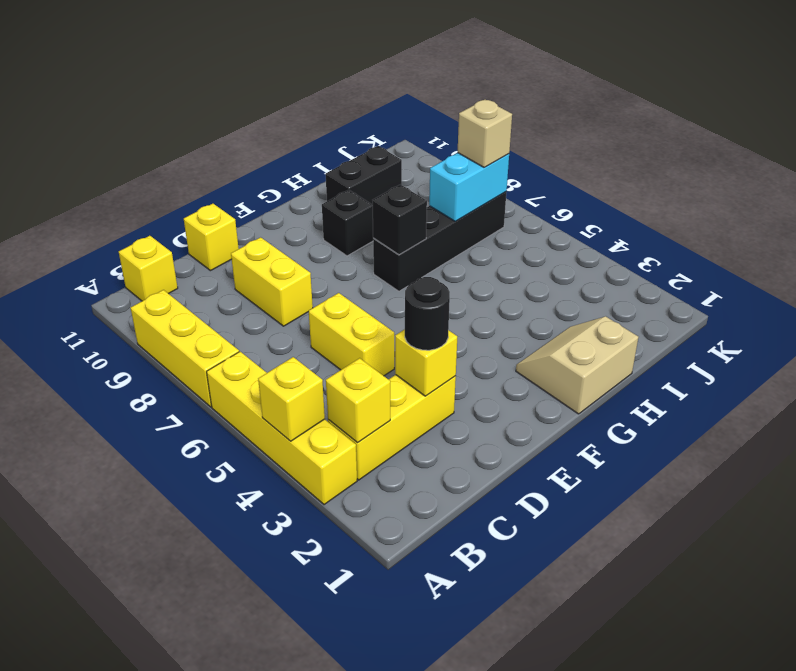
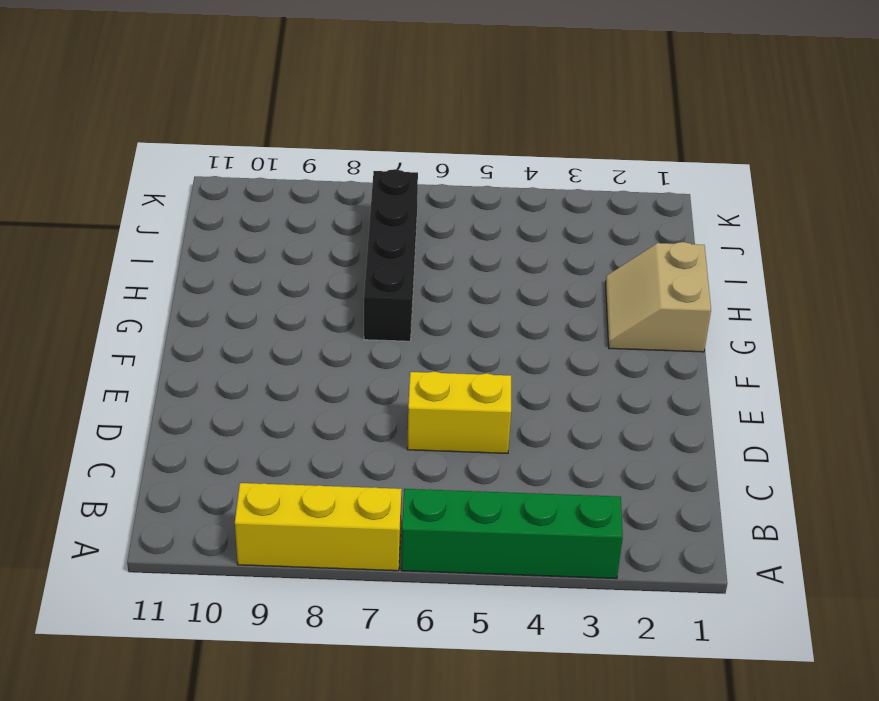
green 1x4 brick [401,489,623,579] -> yellow 1x4 brick [207,352,357,505]
none -> yellow 1x3 brick [328,375,456,480]
none -> yellow 1x1 brick [119,236,178,301]
none -> yellow 1x2 brick [231,237,313,326]

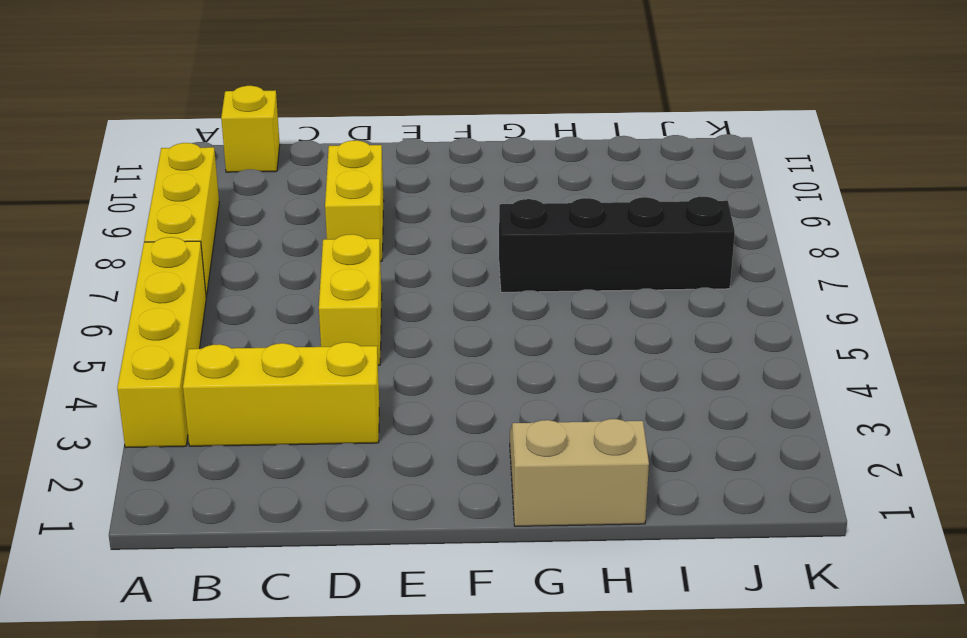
none -> yellow 1x1 brick [184,204,239,271]
none -> black 1x1 brick [322,190,373,256]
none -> black 1x2 brick [326,146,402,205]

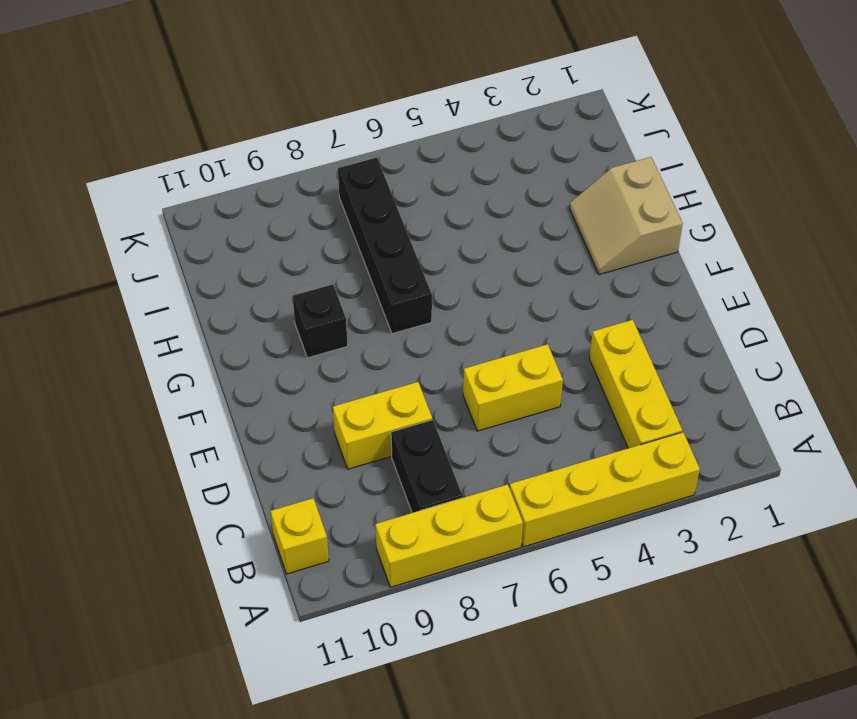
black 1x2 brick [391,420,463,513] -> black 1x2 brick moved to [326,146,402,205]
none -> yellow 1x1 brick [184,204,239,271]
none -> yellow 1x1 brick [258,357,325,441]
none -> yellow 1x1 brick [326,358,390,442]

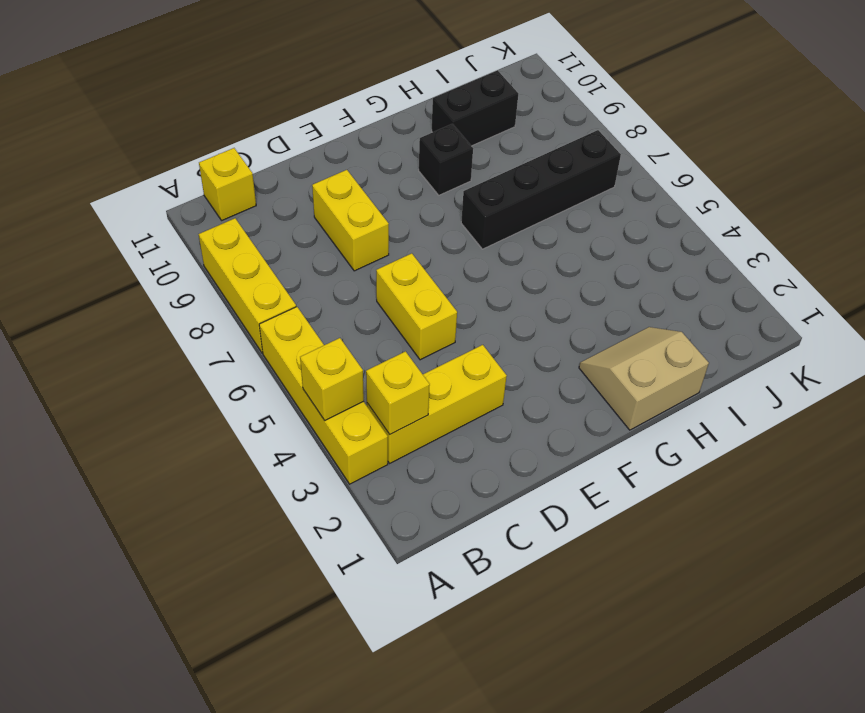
none -> yellow 1x1 brick [184,204,239,271]
none -> yellow 1x1 brick [395,329,457,396]
none -> black 1x1 brick [373,185,427,255]

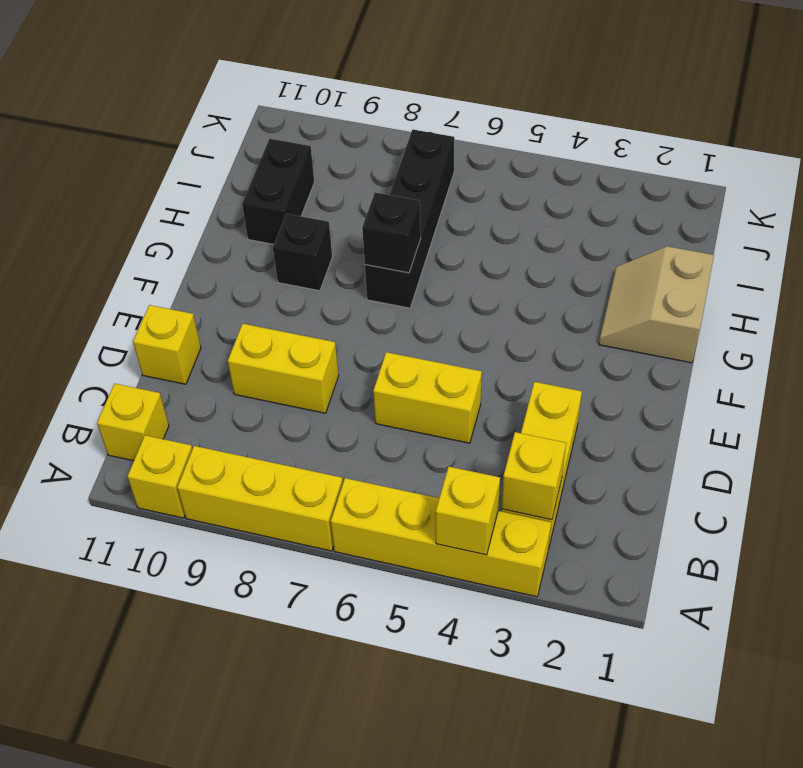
yellow 1x1 brick [127,435,192,518] -> yellow 1x1 brick moved to [395,329,457,396]
none -> cyan 1x2 brick [429,153,509,222]
none -> black 1x1 round brick [405,277,450,350]
none -> tan 1x1 brick [458,100,512,168]

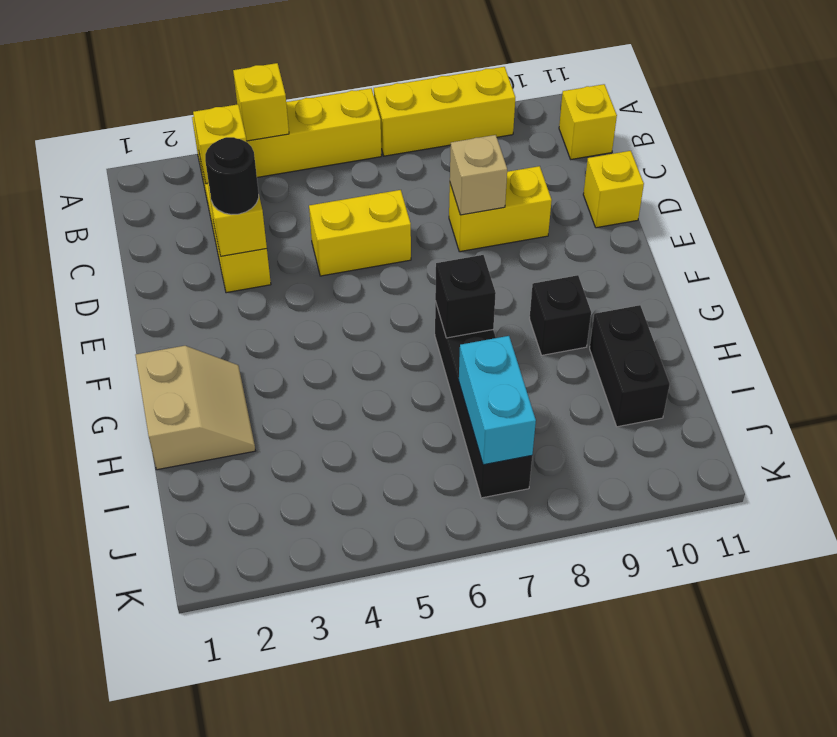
tan 1x1 brick [450,135,507,215] -> tan 1x1 brick moved to [458,100,512,168]

